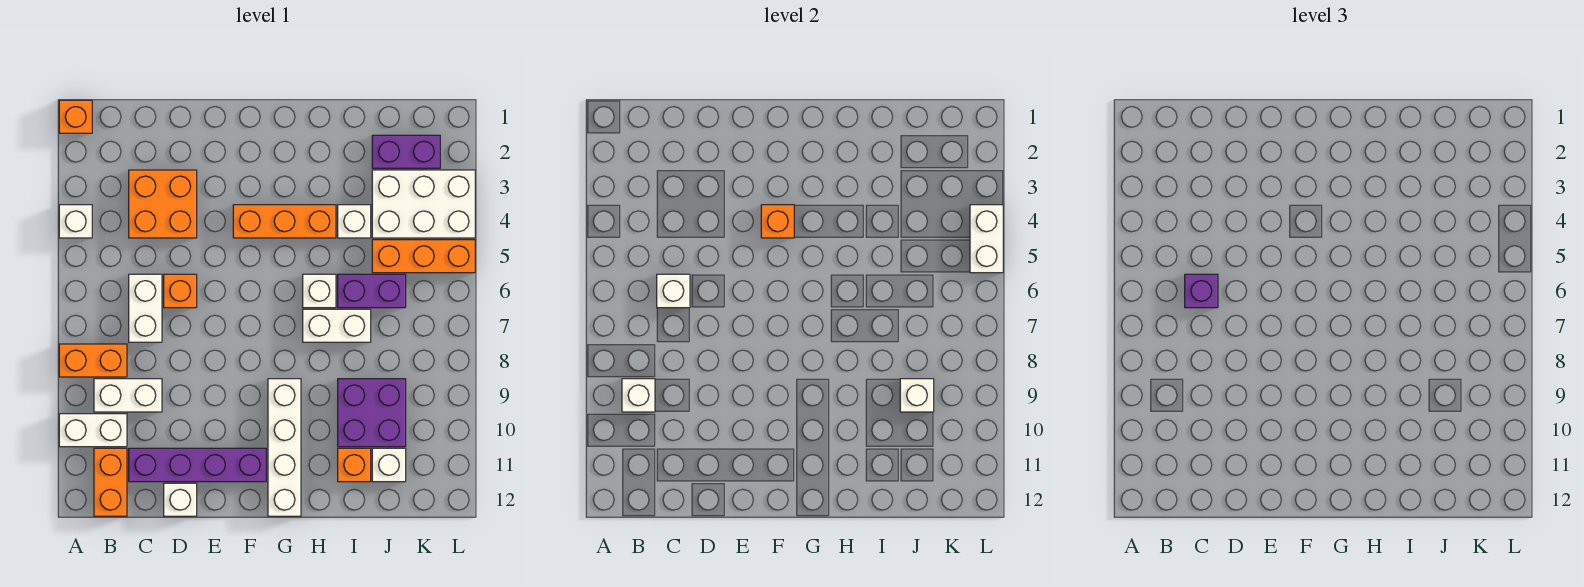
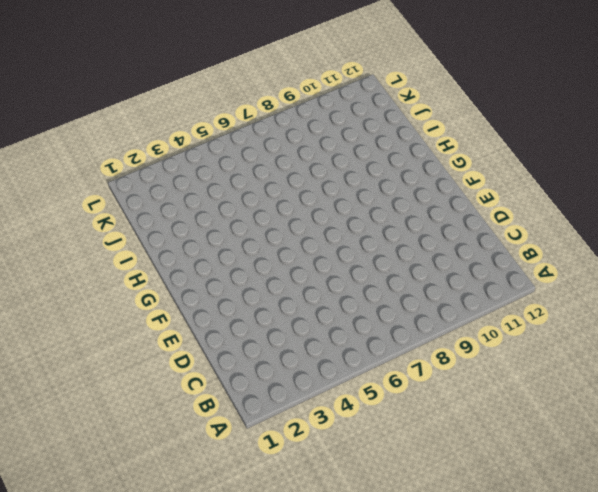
none -> orange 1x1 brick [59,100,92,133]
none -> white 1x1 brick [59,205,92,238]
none -> orange 1x2 brick [59,344,127,377]

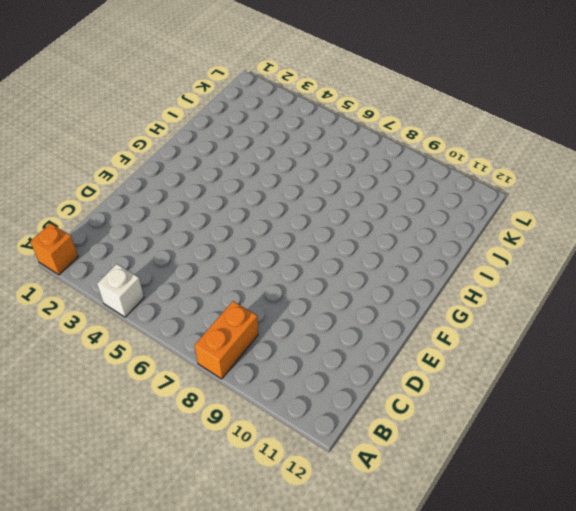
none -> white 1x2 brick [59,414,127,447]
none -> white 1x2 brick [94,379,162,412]
none -> orange 1x2 brick [94,448,127,516]

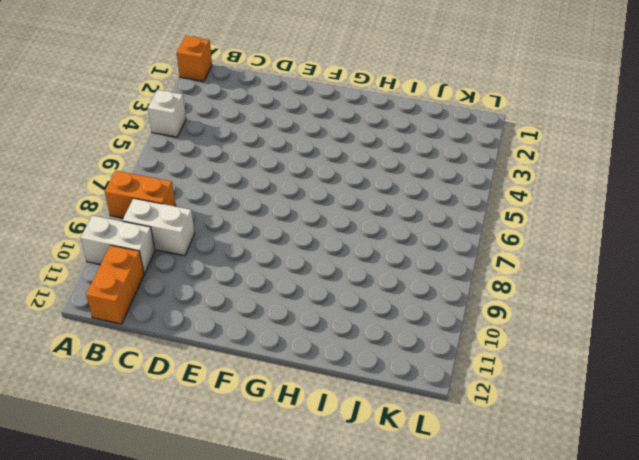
none -> orange 2x2 brick [129,170,197,238]
none -> white 1x2 brick [129,274,162,342]
none -> purple 1x4 brick [129,448,266,482]

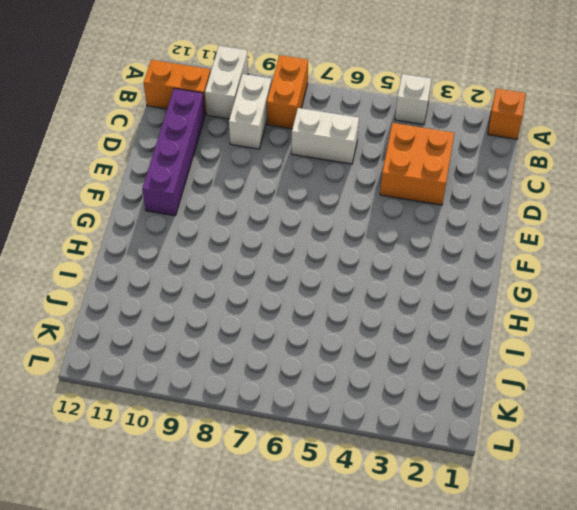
none -> orange 1x1 brick [164,274,197,308]
none -> white 1x1 brick [164,483,197,516]
none -> orange 1x3 brick [233,205,336,238]

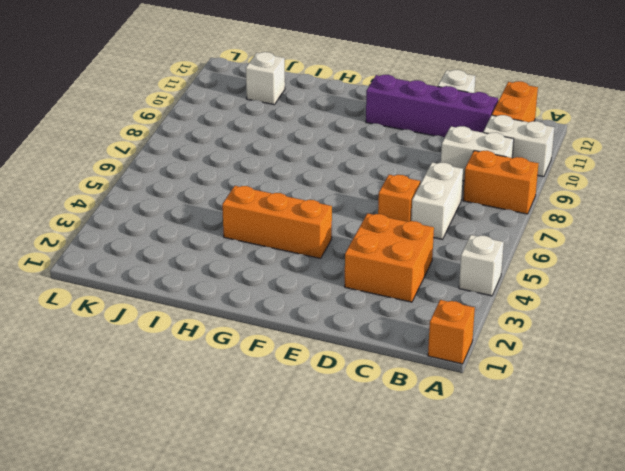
none -> white 1x4 brick [268,379,301,516]
none -> white 1x1 brick [303,274,336,308]
none -> white 1x2 brick [303,309,371,342]

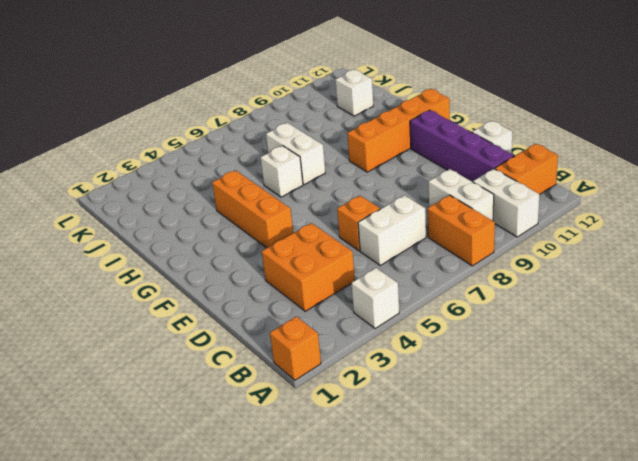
orange 1x4 brick [347,89,450,172] -> white 1x4 brick [268,379,301,516]
none -> white 1x1 brick [338,205,371,238]
none -> purple 1x2 brick [338,274,406,308]
none -> purple 2x2 brick [338,379,406,447]

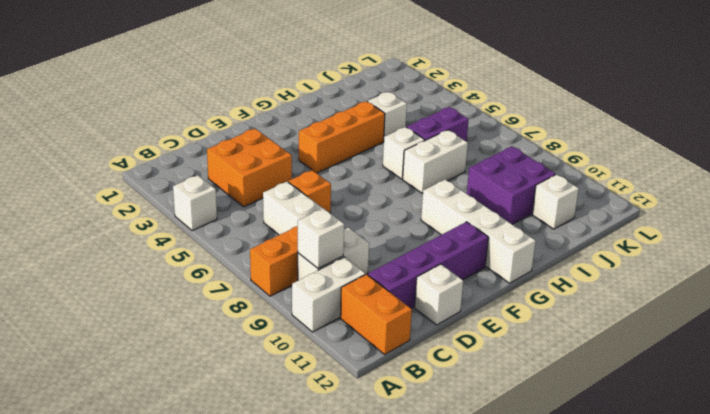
none -> orange 1x1 brick [59,100,92,133]
none -> orange 1x1 brick [338,448,371,482]
none -> purple 1x2 brick [372,135,440,168]

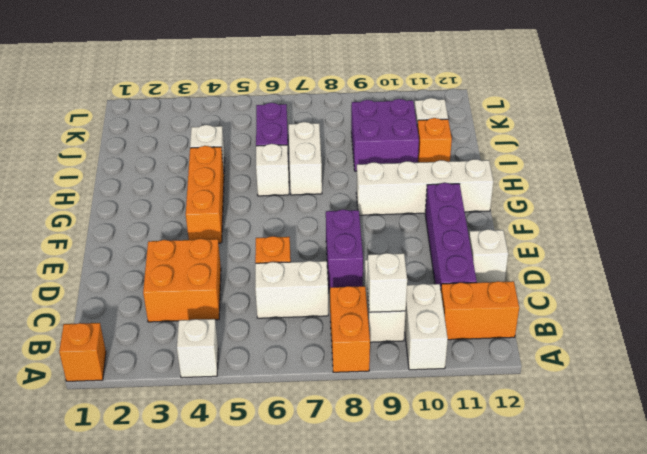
purple 1x2 brick [326,209,363,289] -> purple 1x2 brick moved to [372,135,440,168]
none -> white 2x3 brick [372,170,475,238]
none -> orange 1x3 brick [372,240,475,273]
none -> white 1x1 brick [657,274,690,308]

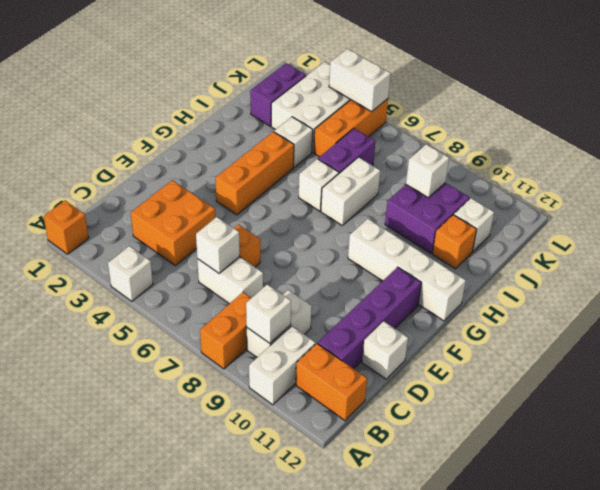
none -> orange 1x1 brick [761,205,794,238]
none -> purple 1x1 brick [1185,274,1218,308]

